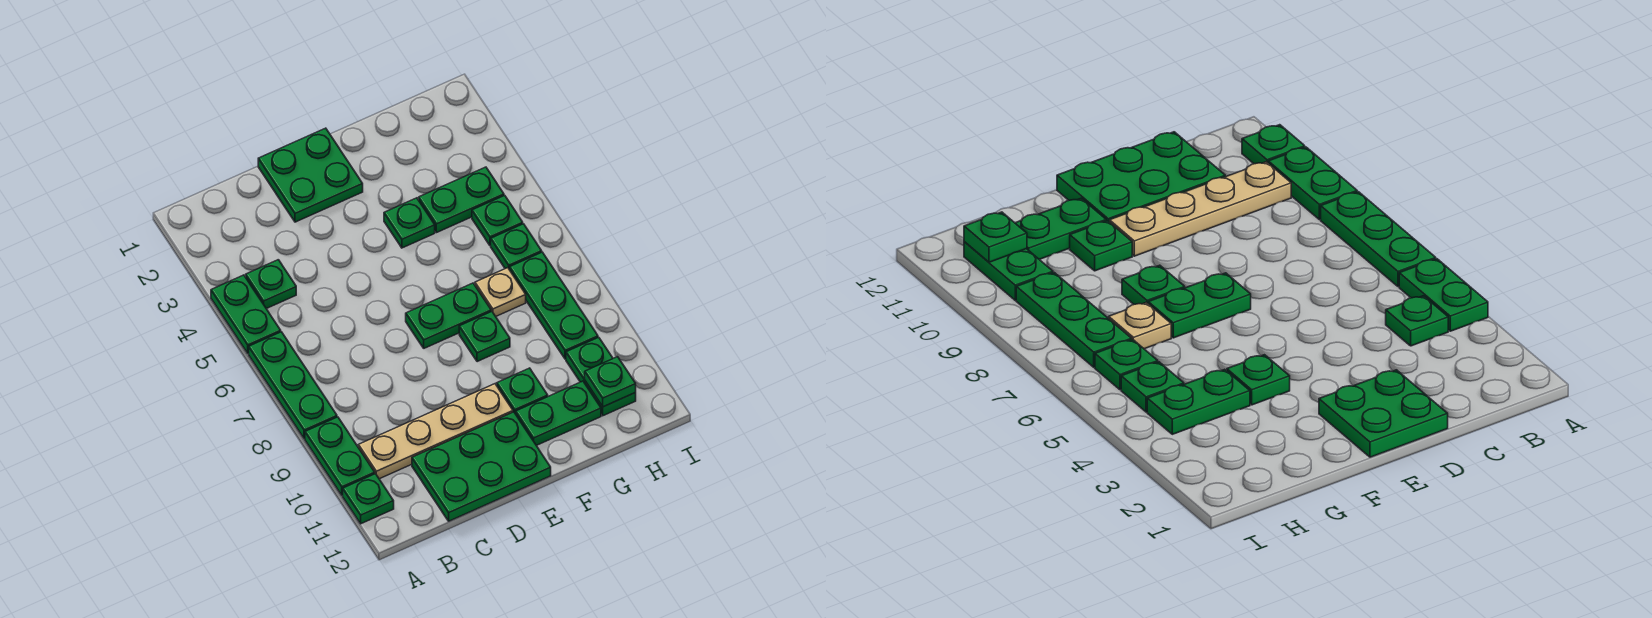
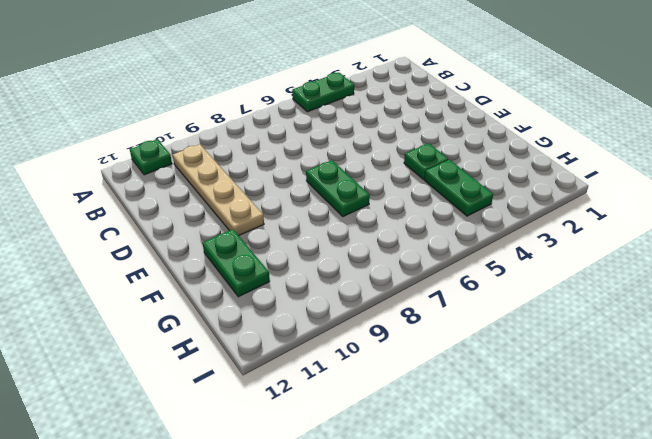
none -> green 1x3 plate [249,332,337,439]
none -> green 1x2 plate [305,417,375,495]
none -> green 1x1 plate [246,260,296,309]

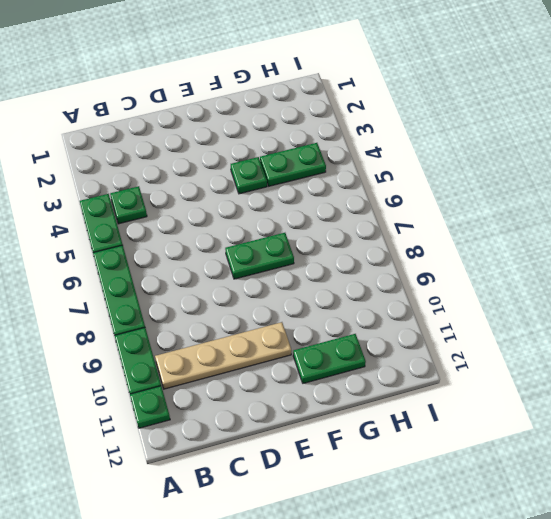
none -> green 2x3 plate [412,412,551,521]
none -> green 2x2 plate [258,128,363,222]
none -> green 1x1 plate [459,311,510,362]

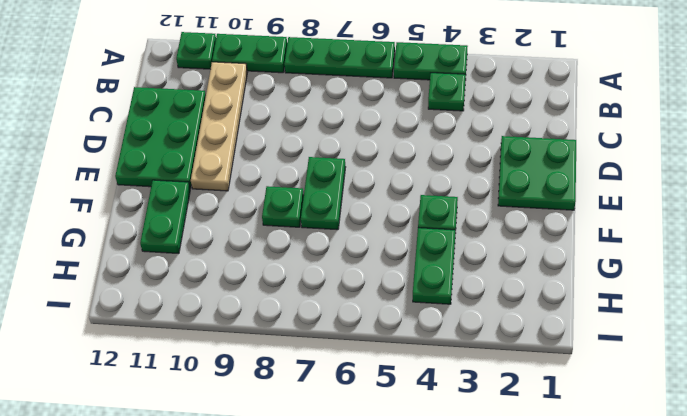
none -> green 1x1 plate [497,368,548,414]
none -> tan 1x1 plate [475,268,526,316]
none -> green 1x1 plate [472,195,523,245]

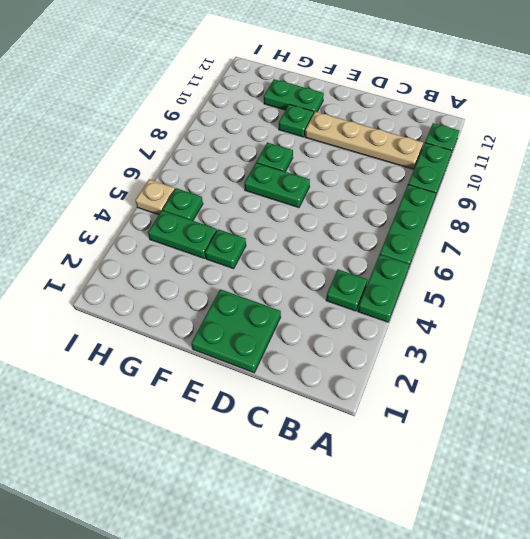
tan 1x1 plate [135,179,175,215] -> tan 1x1 plate moved to [475,268,526,316]
none -> green 2x3 plate [412,412,551,521]
none -> green 1x1 plate [491,224,542,270]
none -> green 1x3 plate [510,252,598,359]

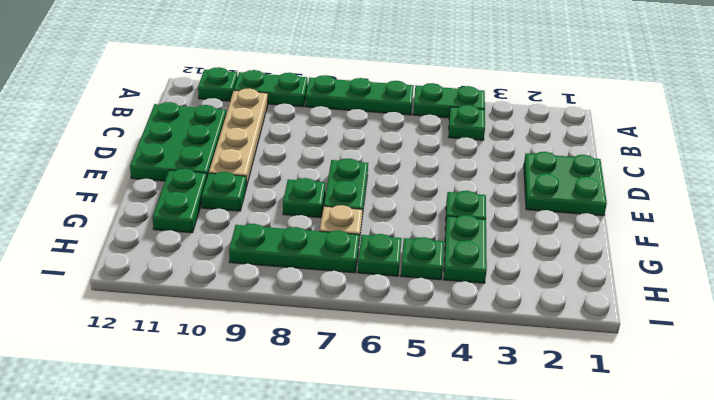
none -> green 1x2 plate [566,337,636,416]
none -> green 1x1 plate [585,357,636,407]

